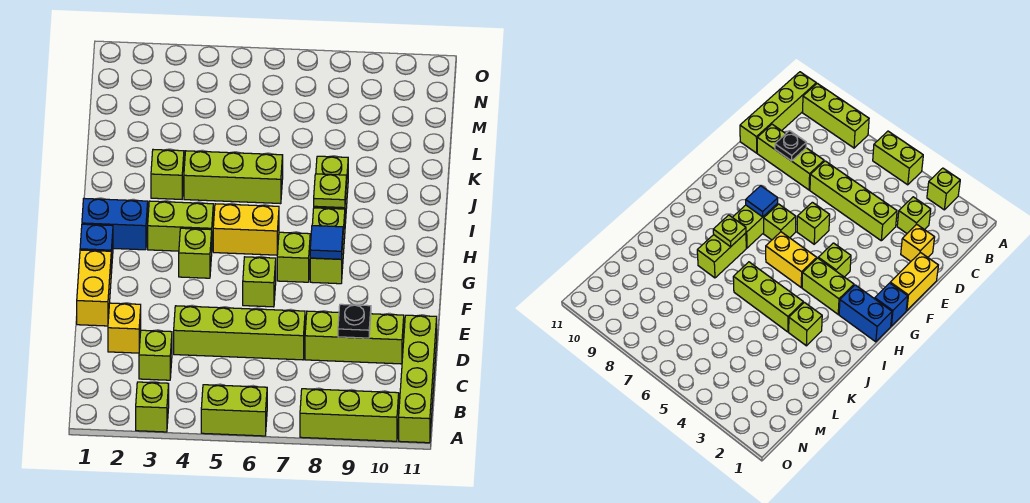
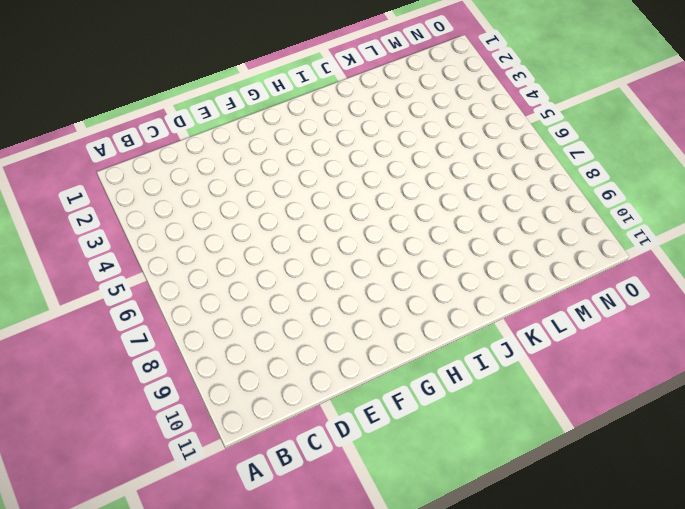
none -> lime 1x1 brick [136,382,169,432]
none -> lime 1x2 brick [201,385,267,436]
none -> lime 1x3 brick [300,389,399,441]

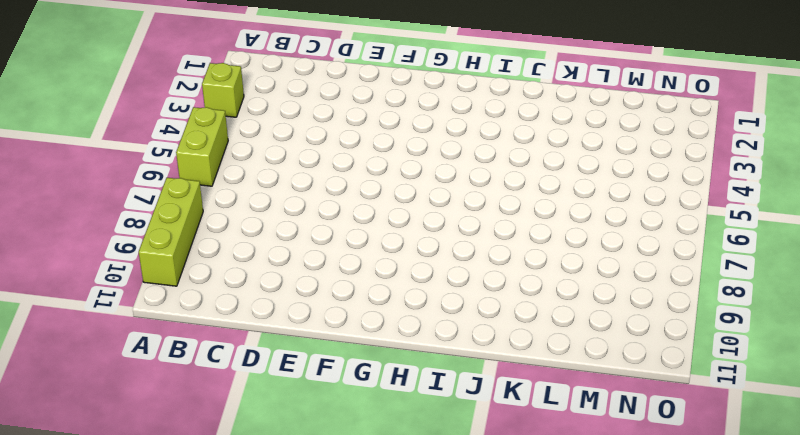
none -> lime 1x4 brick [399,315,437,443]
none -> lime 1x1 brick [139,330,172,380]
none -> yellow 1x1 brick [108,303,141,353]

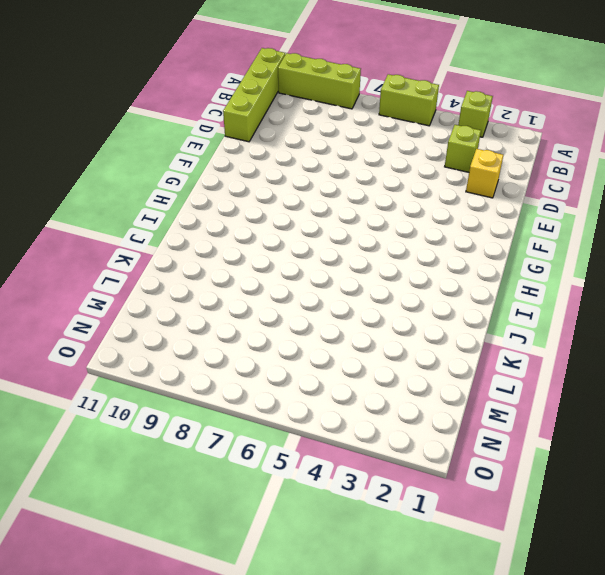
none -> lime 1x4 brick [174,306,305,360]
none -> lime 1x3 brick [305,311,404,364]
none -> yellow 1x2 brick [77,250,111,326]

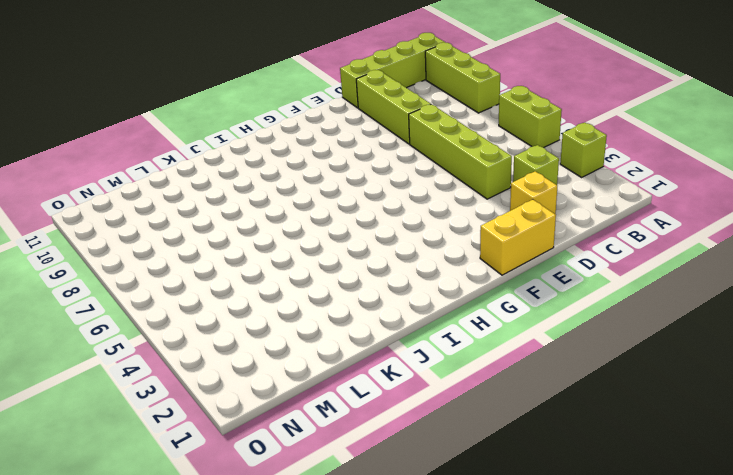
none -> lime 1x1 brick [243,257,276,307]
none -> blue 1x1 brick [80,224,113,273]
none -> lime 1x1 brick [179,228,212,278]

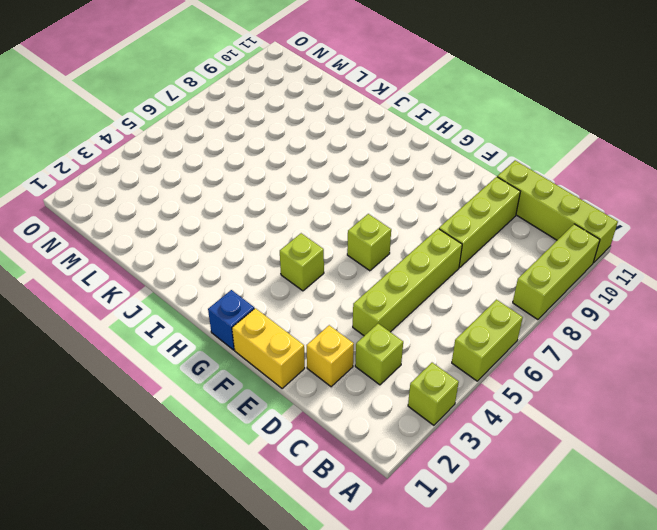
none -> lime 1x1 brick [277,232,310,282]
none -> lime 1x2 brick [310,208,345,284]
none -> blue 1x2 brick [82,198,148,250]

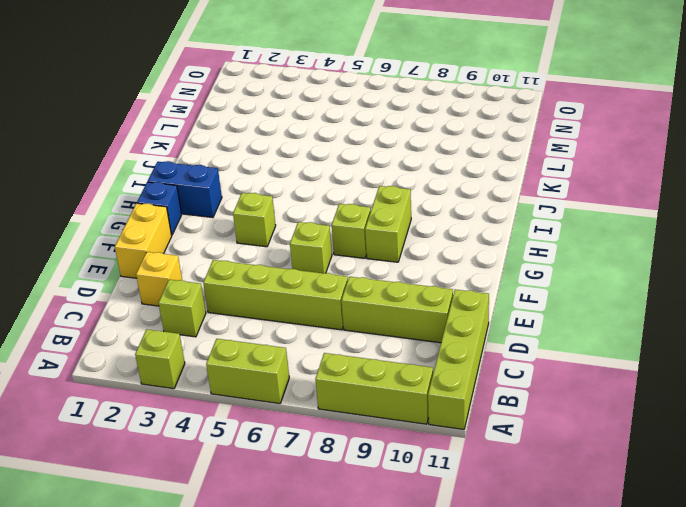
none -> lime 1x2 brick [148,201,213,251]
none -> yellow 1x2 brick [213,204,279,255]
none -> lime 1x2 brick [314,156,348,223]

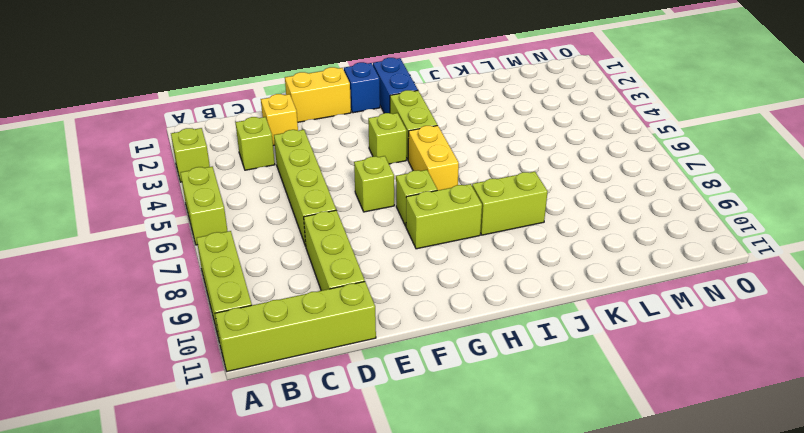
none -> lime 1x1 brick [151,150,184,199]
none -> lime 1x3 brick [184,151,283,204]
none -> black 1x1 plate [338,304,371,338]

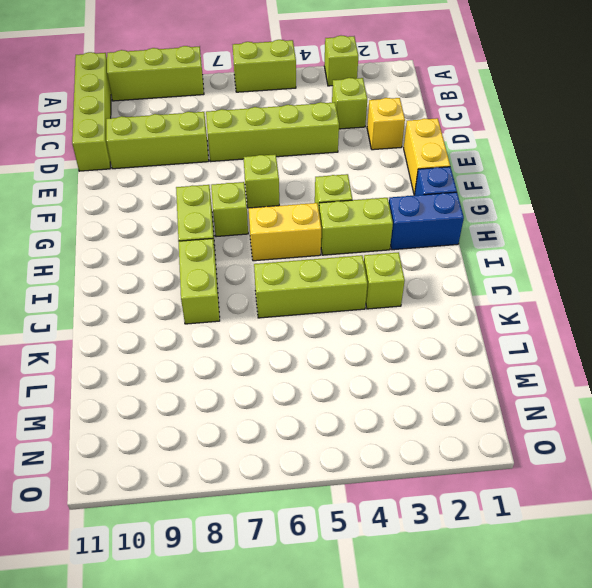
none -> black 1x1 plate [338,304,371,338]
none -> blue 1x1 tile [310,226,343,259]
none -> lime 1x1 plate [314,174,347,208]

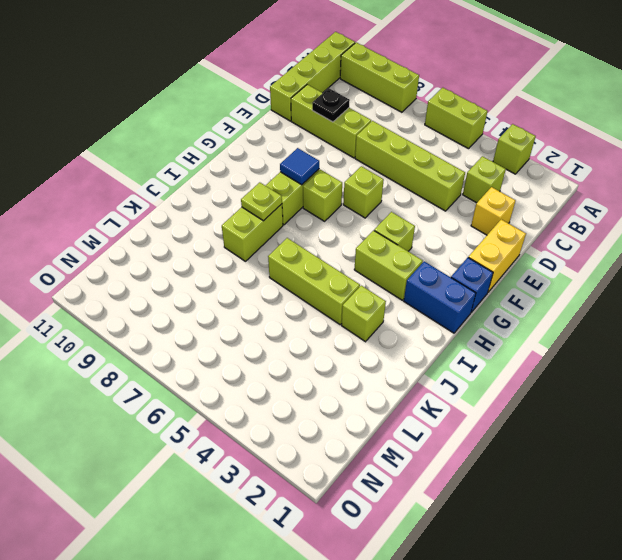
none -> yellow 1x2 brick [213,204,279,255]

